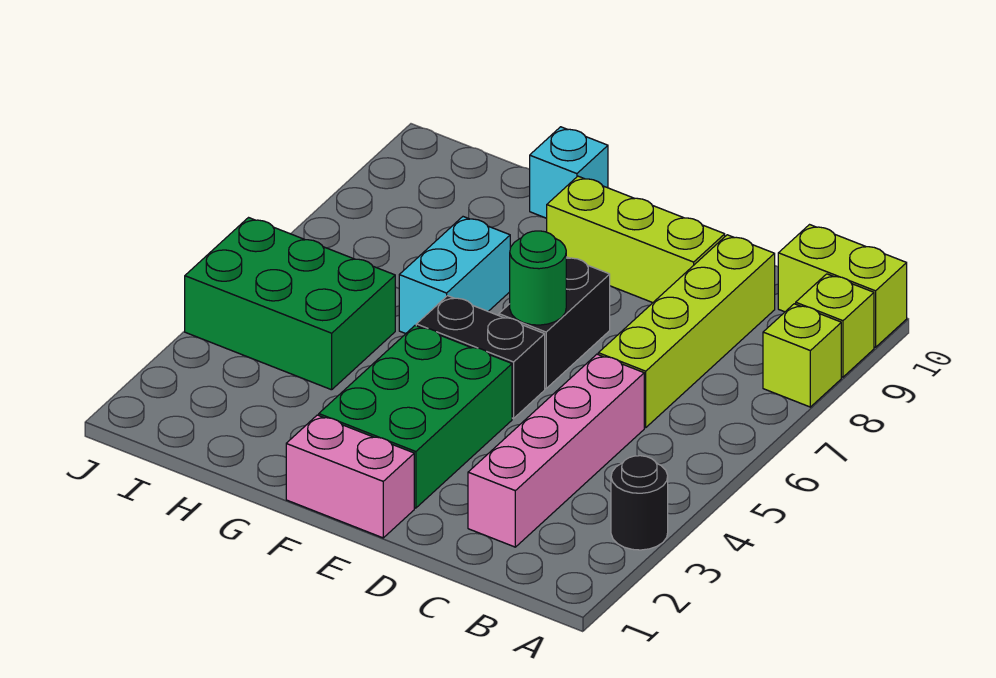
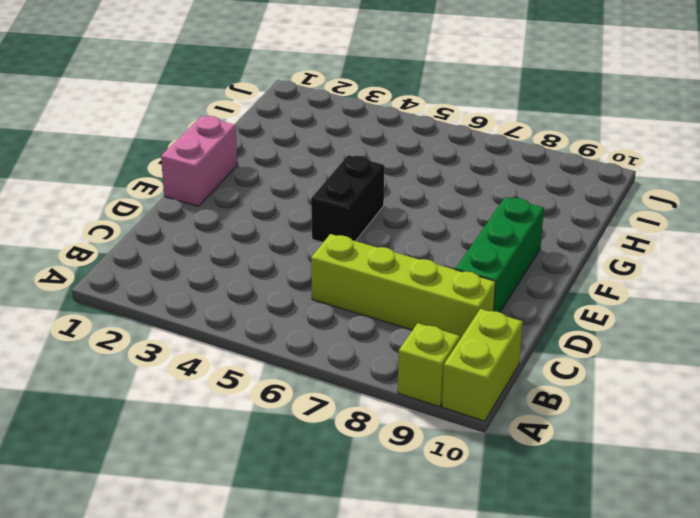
green 1x3 brick [455,197,544,312] -> lime 1x3 brick [546,176,725,303]
none -> black 1x1 round brick [611,456,668,550]
none -> lime 1x1 brick [763,304,841,407]
none -> pink 1x4 brick [468,354,644,547]

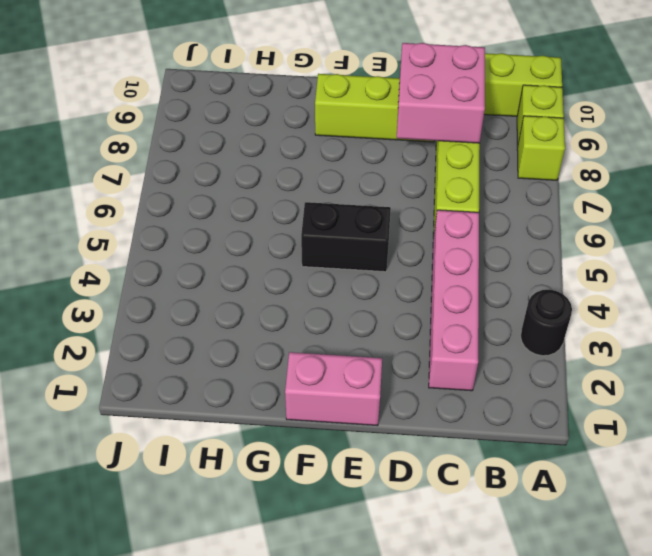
pink 2x2 brick [397,43,485,143] -> none
none -> green 2x3 brick [319,326,512,508]
none -> black 1x2 brick [499,257,610,389]
none -> cyan 1x2 brick [399,217,510,334]

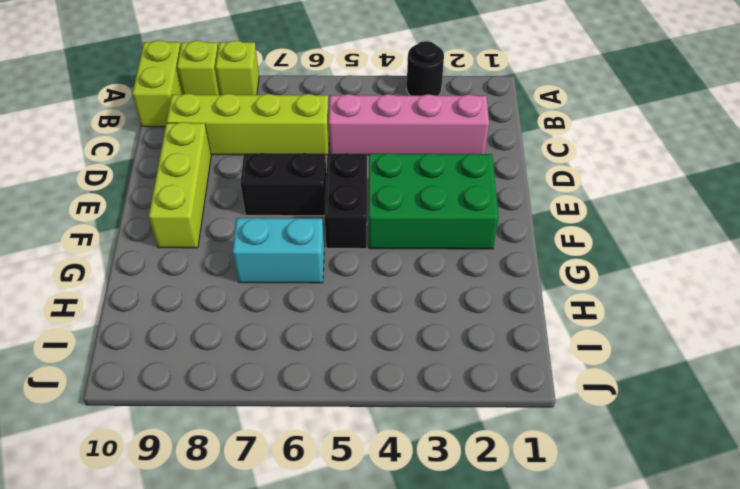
none -> pink 1x2 brick [286,415,414,538]
none -> cyan 1x1 brick [530,127,608,218]
none -> green 2x3 brick [185,218,395,390]

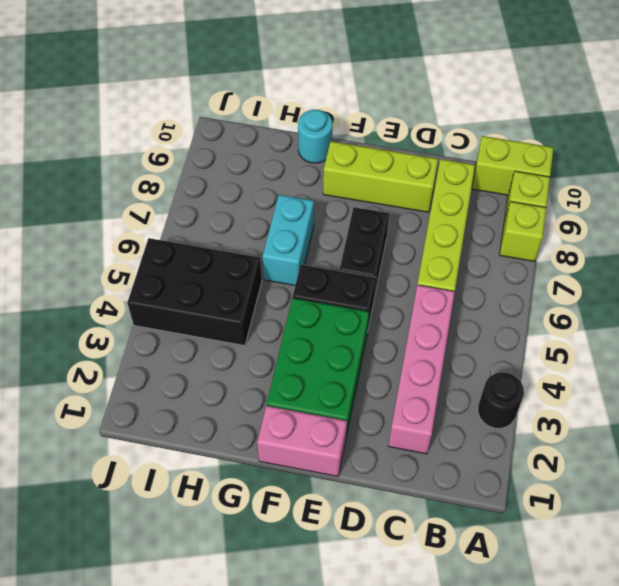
cyan 1x1 round brick [298,110,332,163] -> cyan 1x1 brick [530,127,608,218]
black 2x3 brick [127,238,262,346] -> green 2x3 brick [185,218,395,390]
none -> green 1x1 round brick [510,231,566,325]

